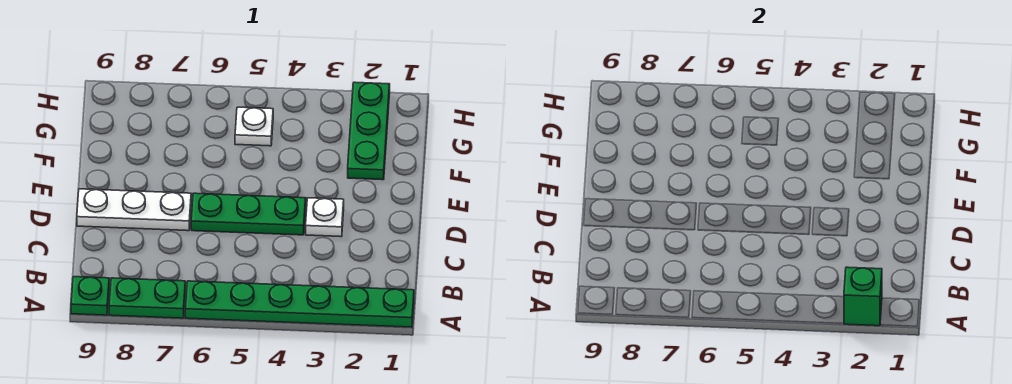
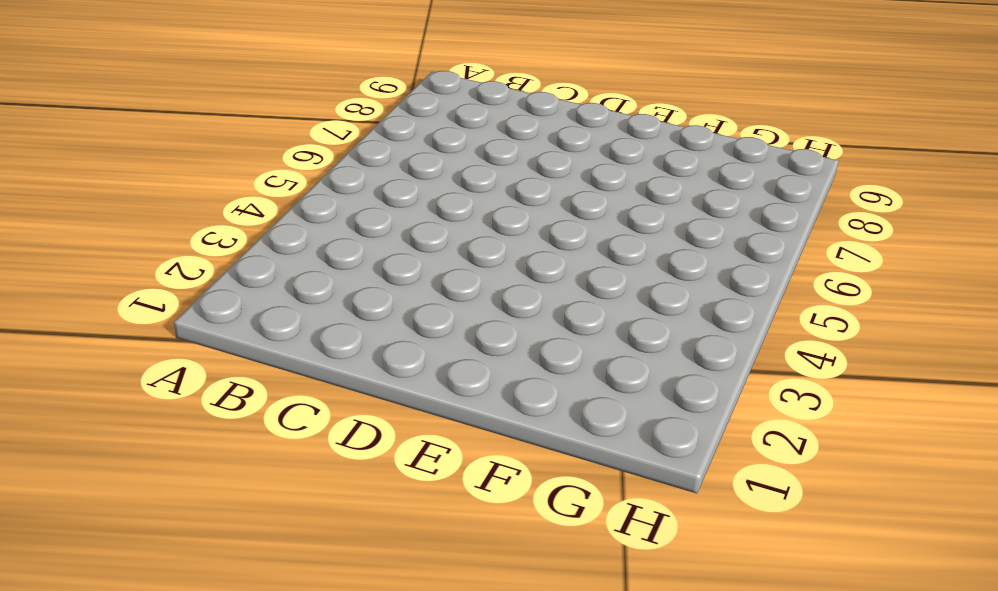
none -> green 1x6 plate [185,281,414,327]
none -> green 1x2 plate [109,278,185,318]

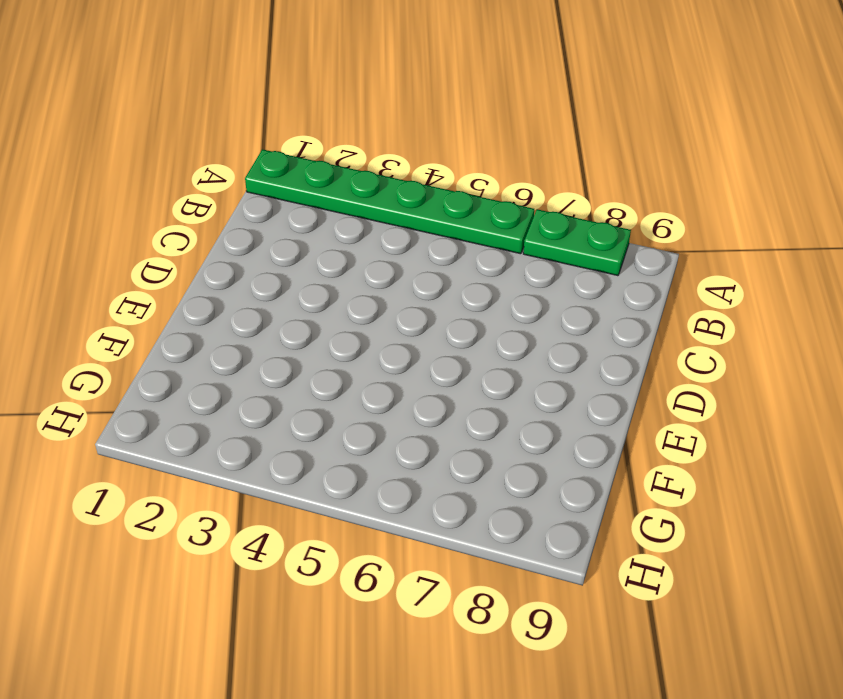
none -> green 1x1 plate [71,277,109,315]
none -> white 1x1 plate [306,198,344,237]

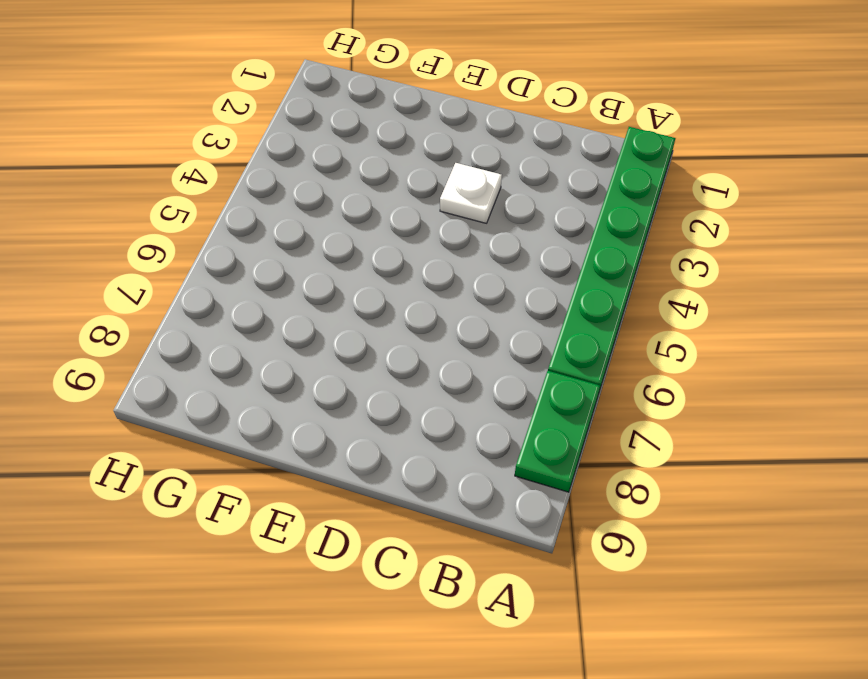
none -> green 1x1 plate [71,277,109,315]
none -> green 1x3 plate [191,193,306,235]

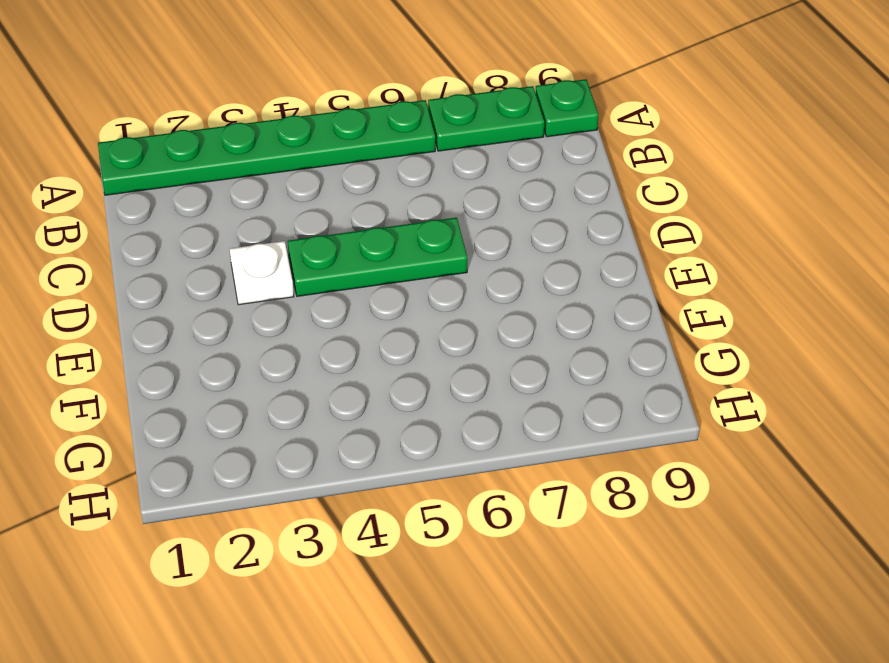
none -> white 1x3 plate [77,189,191,231]
none -> green 1x3 plate [348,82,390,180]

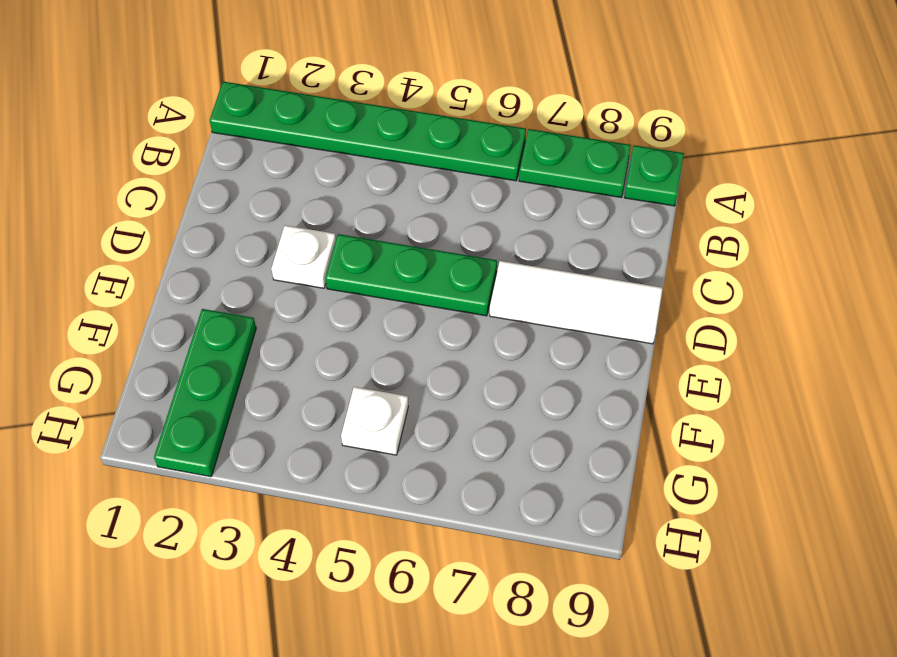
white 1x3 tile [490,261,663,344] -> white 1x3 plate [77,189,191,231]
none -> green 1x1 brick [844,267,882,326]

